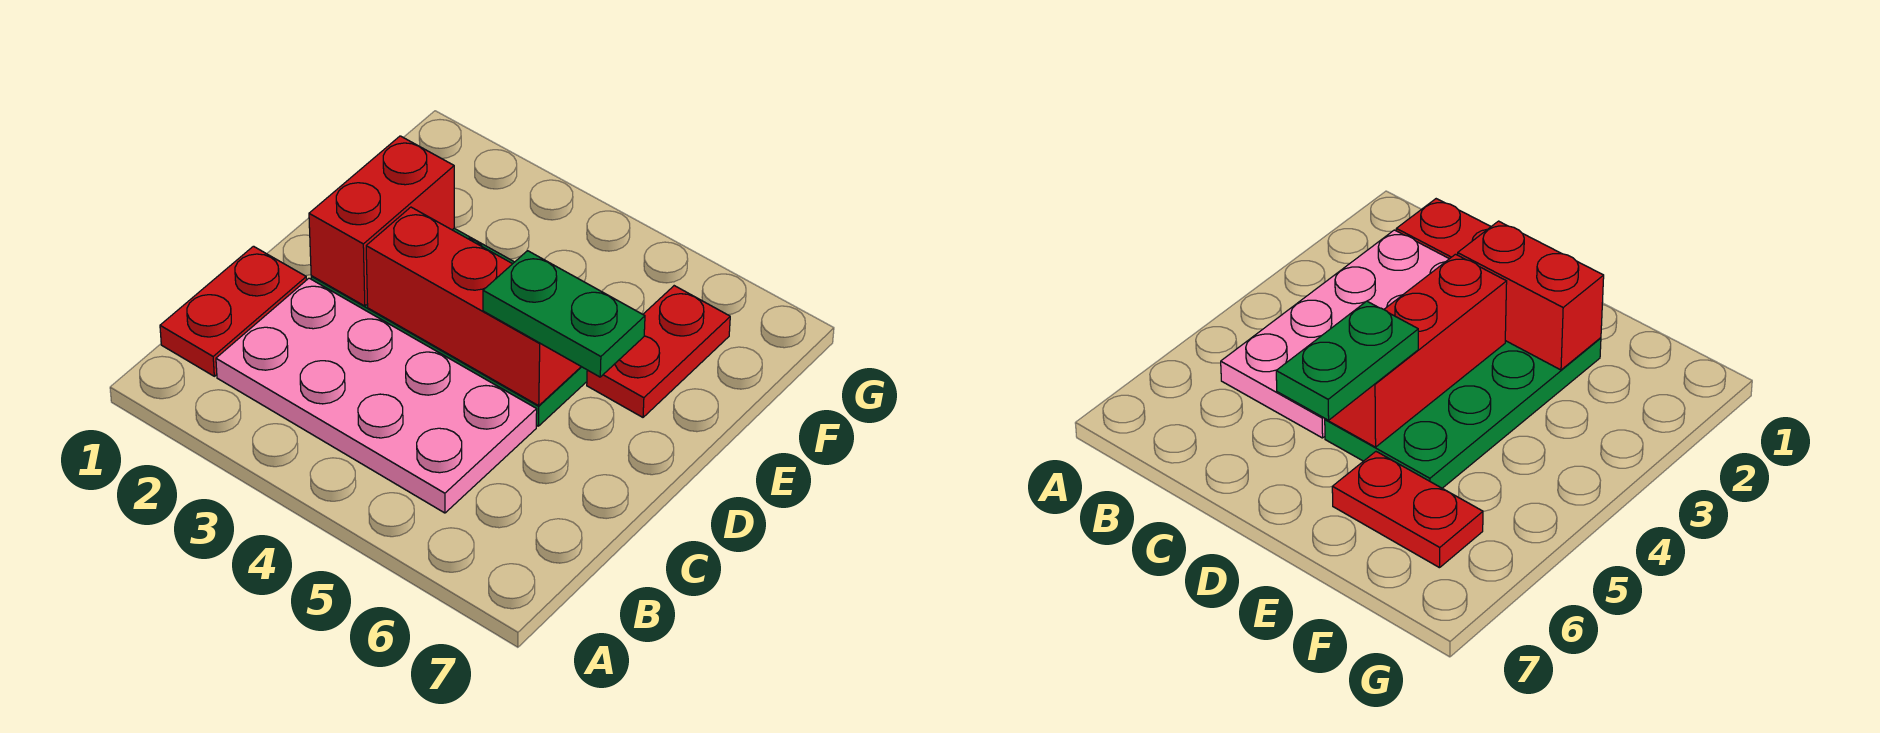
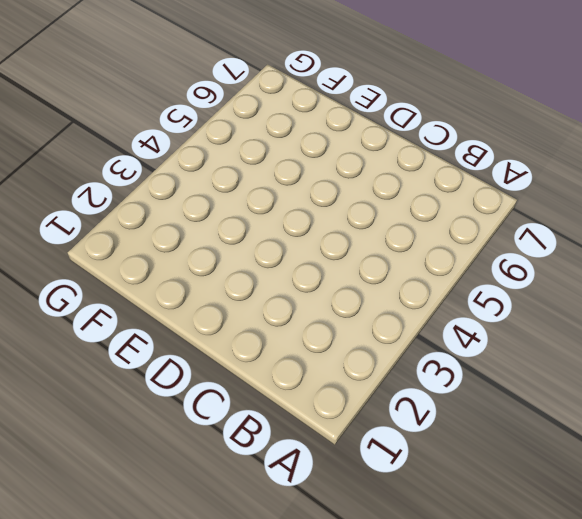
none -> red 1x2 plate [160,246,306,376]
none -> pink 2x4 plate [216,278,537,513]

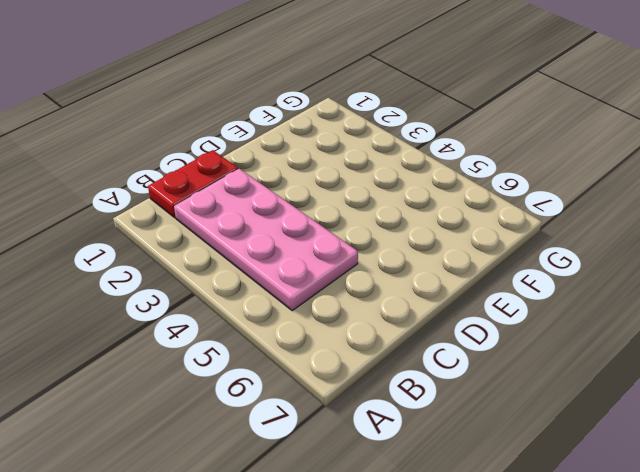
none -> green 2x4 plate [1325,338,1601,488]
none -> red 1x2 plate [587,286,730,417]

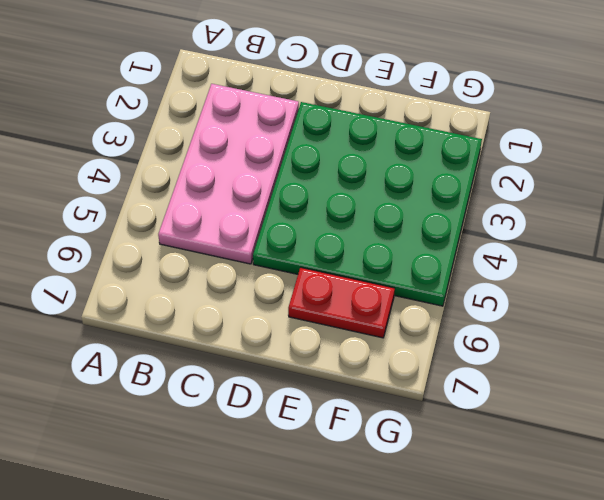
green 4x4 plate [253,102,482,306] -> green 2x4 plate [1325,338,1601,488]
none -> red 1x2 plate [160,246,306,376]
none -> red 1x2 brick [309,136,454,306]

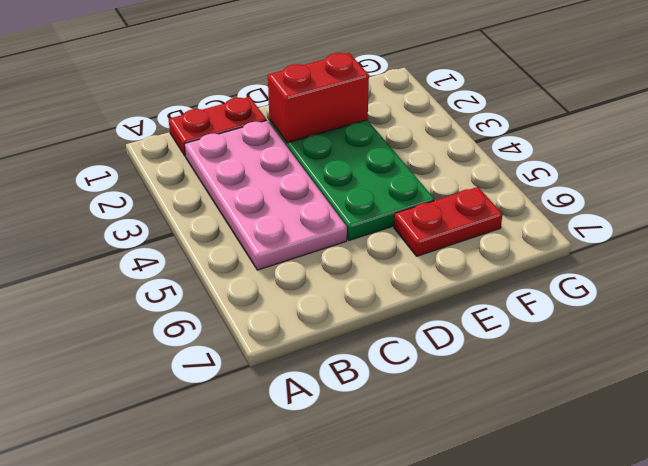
none -> red 1x3 brick [366,207,581,406]
none -> green 1x2 plate [483,251,645,377]

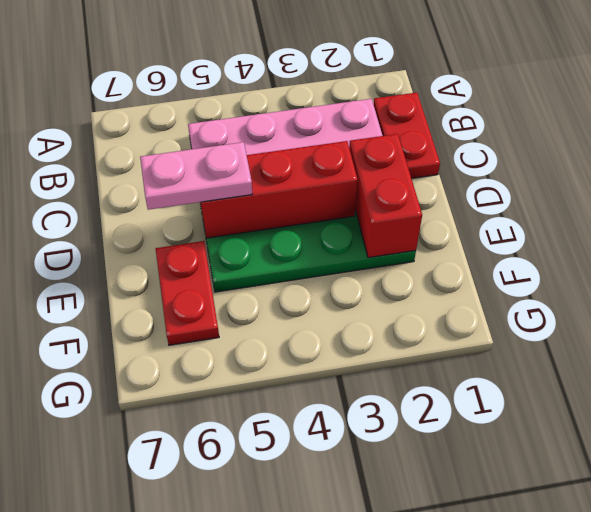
pink 1x2 plate [140,142,252,210] -> green 1x2 plate [483,251,645,377]

